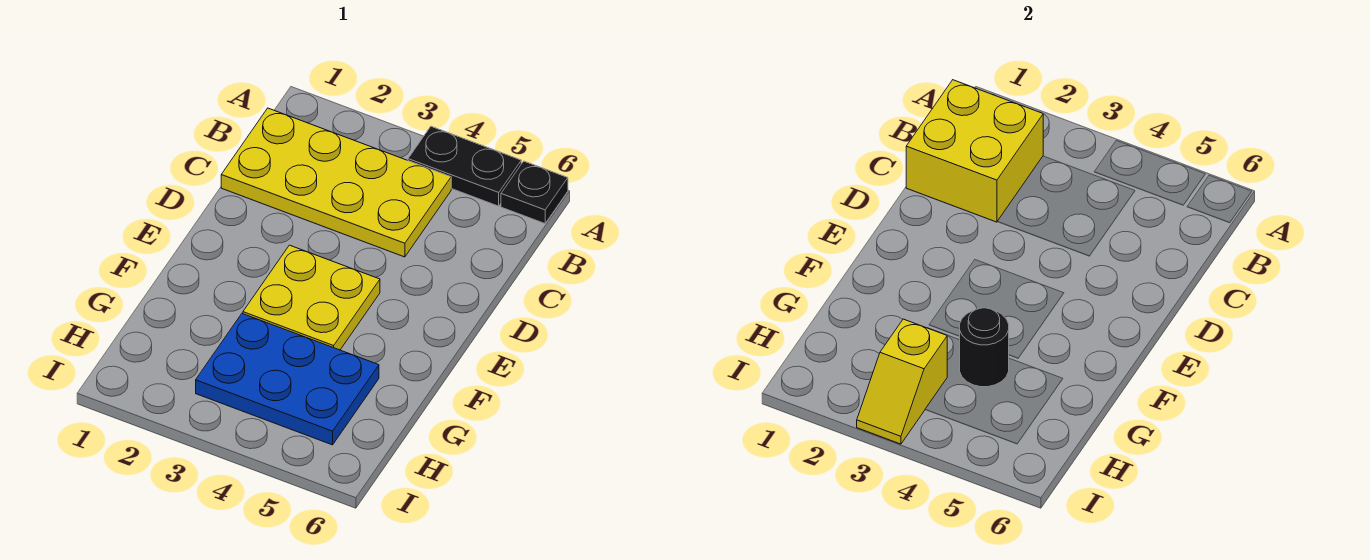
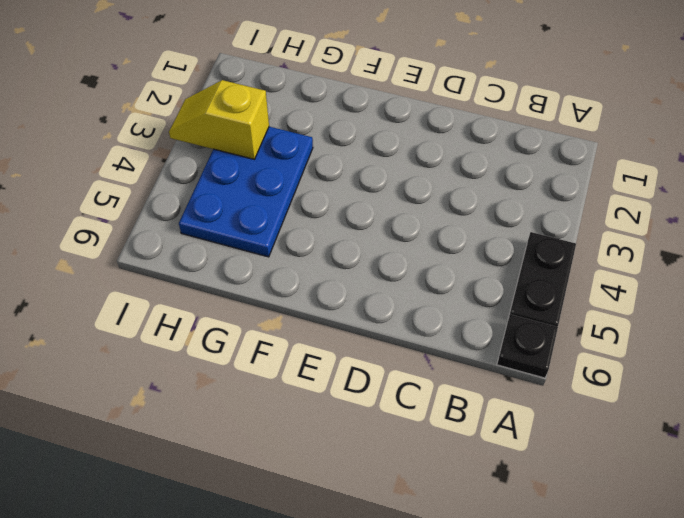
none -> yellow 2x4 plate [221,108,451,257]
none -> yellow 2x2 plate [243,245,380,350]

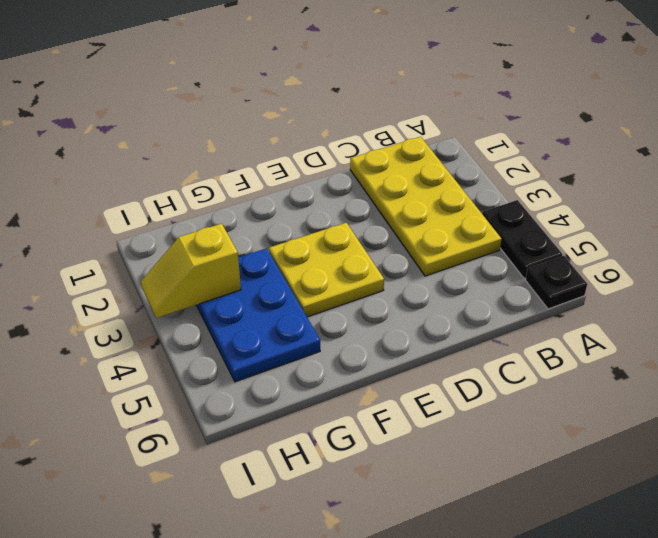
none -> yellow 2x2 brick [906,80,1043,222]
none -> black 1x1 round brick [959,308,1009,387]

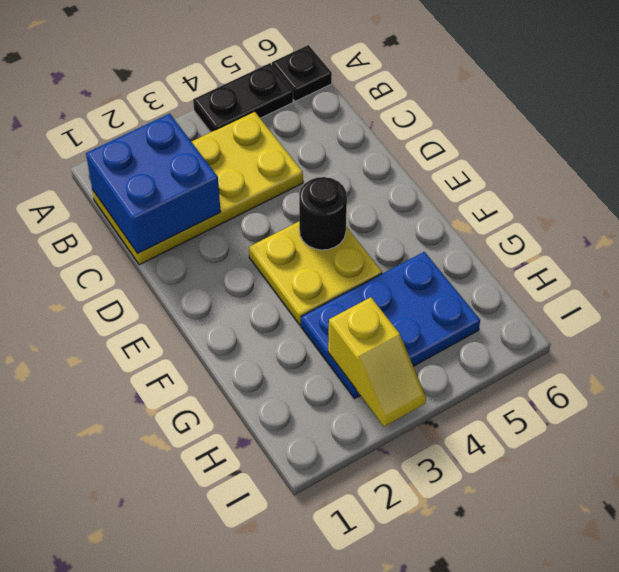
blue 2x2 brick [86,114,221,253] -> yellow 2x2 brick [906,80,1043,222]
black 1x1 round brick [299,177,347,250] -> black 1x1 round brick moved to [959,308,1009,387]

